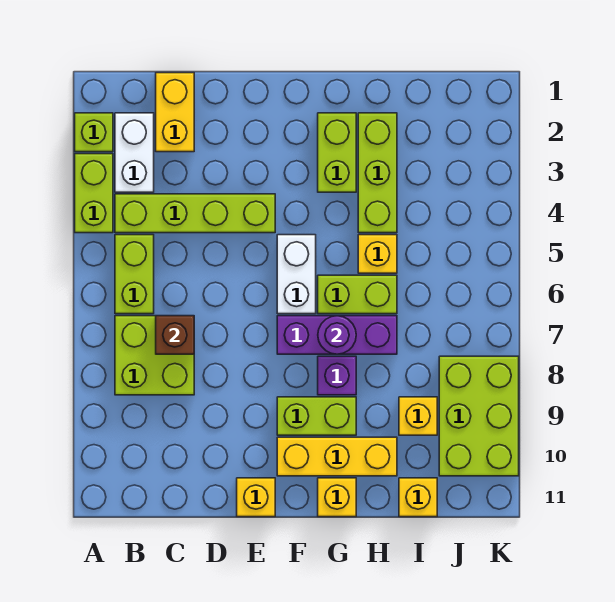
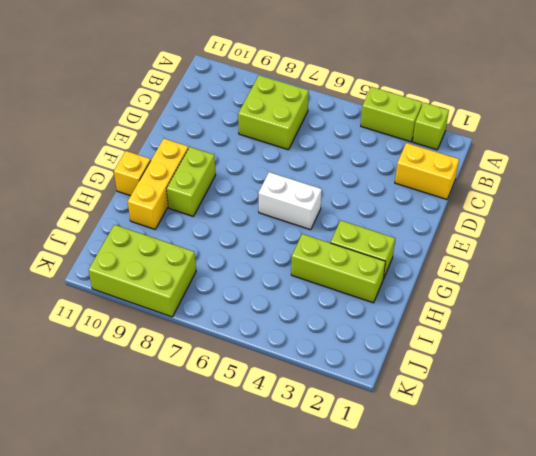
none -> white 1x2 brick [115,113,154,192]
none -> lime 1x4 brick [115,194,275,233]
none -> lime 1x2 brick [115,235,154,314]

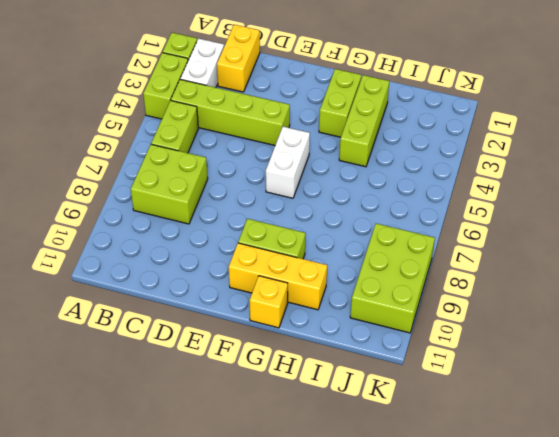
none -> yellow 1x1 brick [237,478,275,517]
none -> purple 1x3 brick [277,316,397,354]
none -> lime 1x2 brick [318,275,397,314]

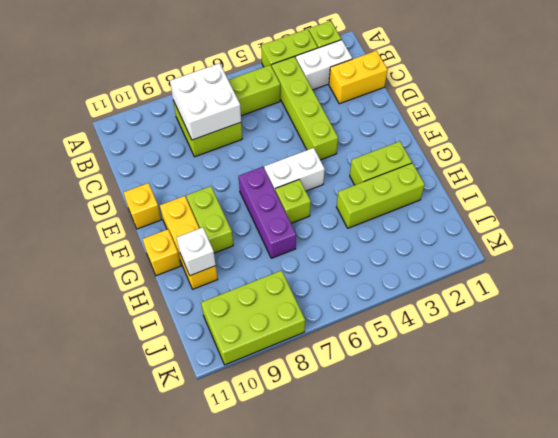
white 2x2 brick [170,63,241,140] -> brown 1x1 brick [156,316,194,354]
lime 1x1 brick [275,179,311,223] -> lime 1x2 brick [318,275,397,314]
white 1x1 brick [176,227,216,276] -> none
none -> purple 1x1 brick [318,356,356,395]
none -> yellow 1x1 brick [358,235,397,273]
none -> yellow 1x1 brick [399,397,437,435]

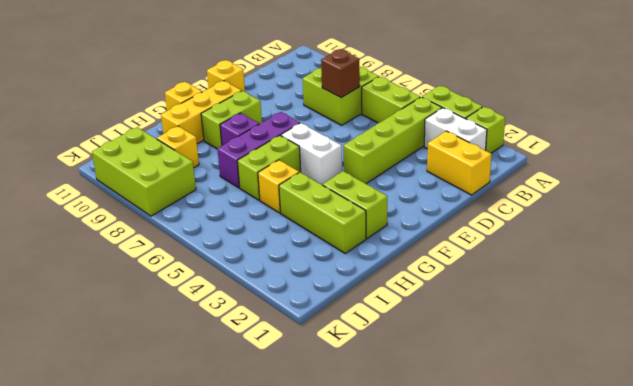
none -> yellow 1x1 brick [399,478,437,517]
none -> purple 1x1 round brick [318,316,356,354]

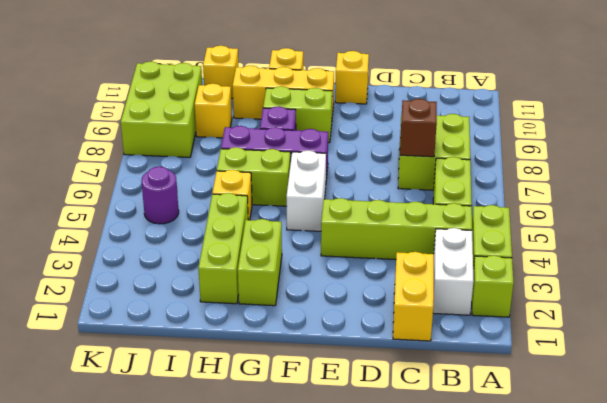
purple 1x1 round brick [142,167,179,224] -> purple 1x1 round brick moved to [318,316,356,354]

